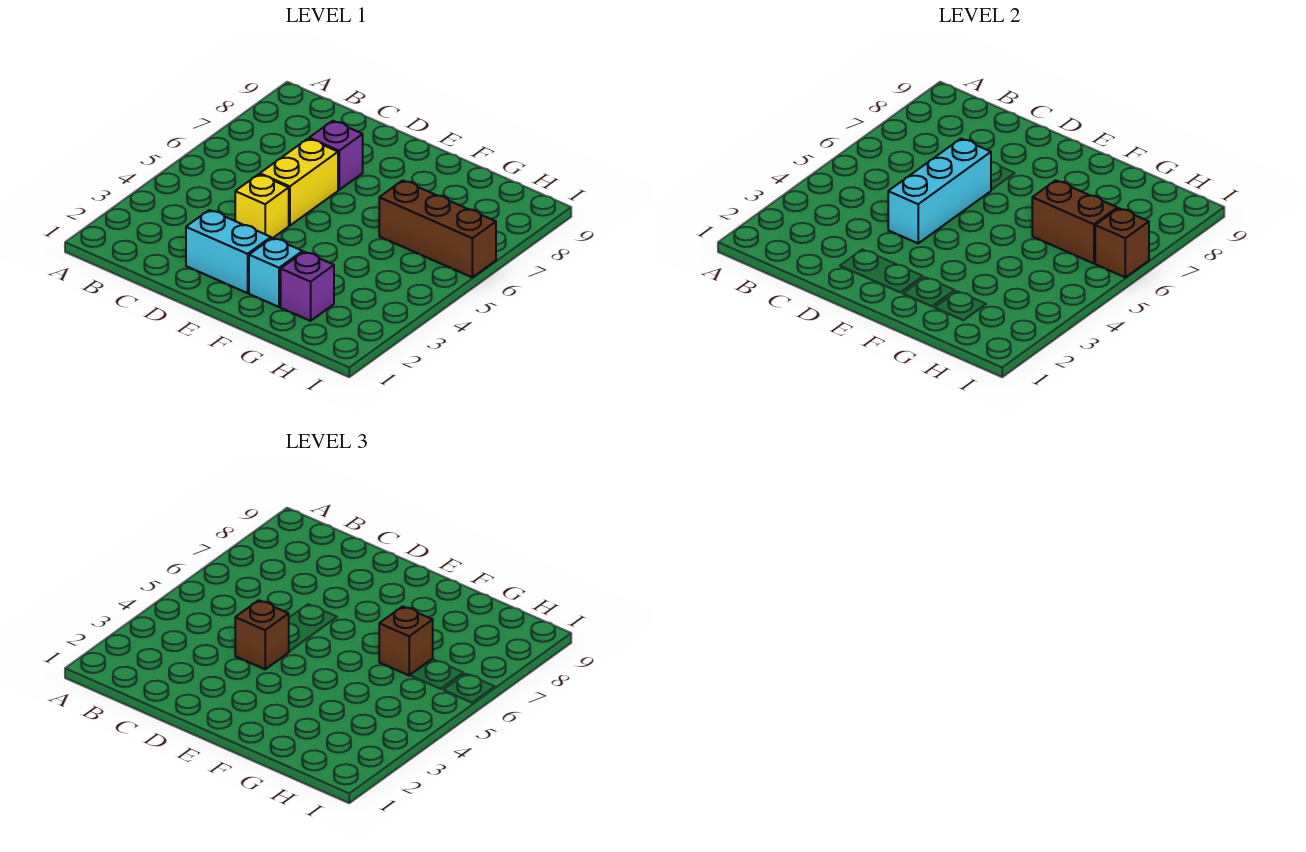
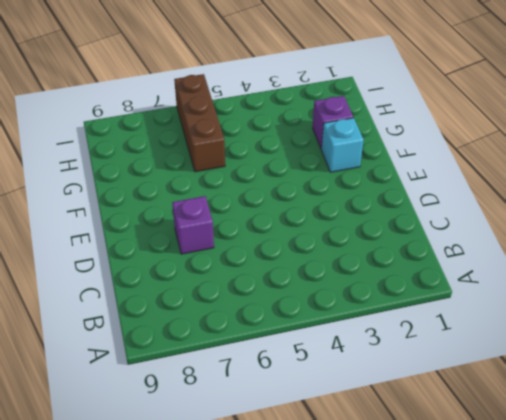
none -> cyan 1x2 brick [186,210,271,293]
none -> yellow 1x1 brick [235,174,289,238]
none -> yellow 1x2 brick [260,139,338,226]

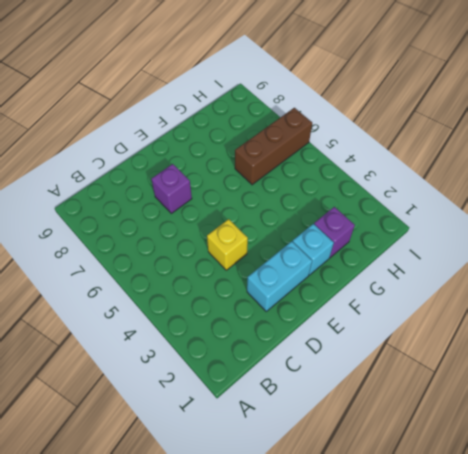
none -> yellow 1x2 brick [260,139,338,226]
none -> cyan 1x3 brick [888,139,991,243]
none -> brown 1x2 brick [1032,180,1117,264]

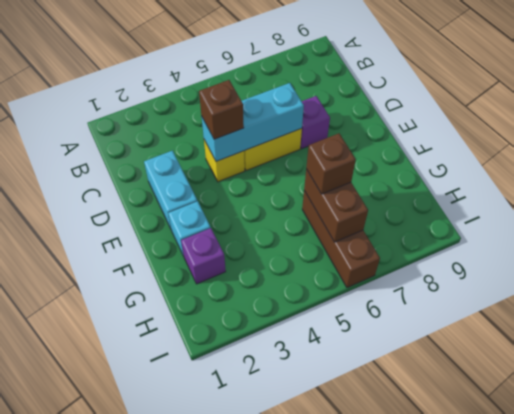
none -> brown 1x1 brick [1095,208,1149,277]

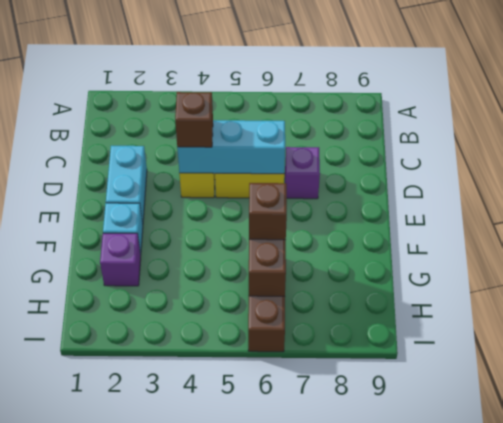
none -> brown 1x1 brick [1095,208,1149,277]

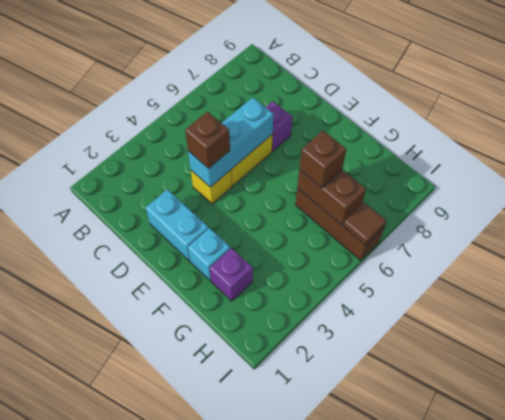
brown 1x1 tile [343,202,387,245] -> brown 1x1 brick [1095,208,1149,277]

